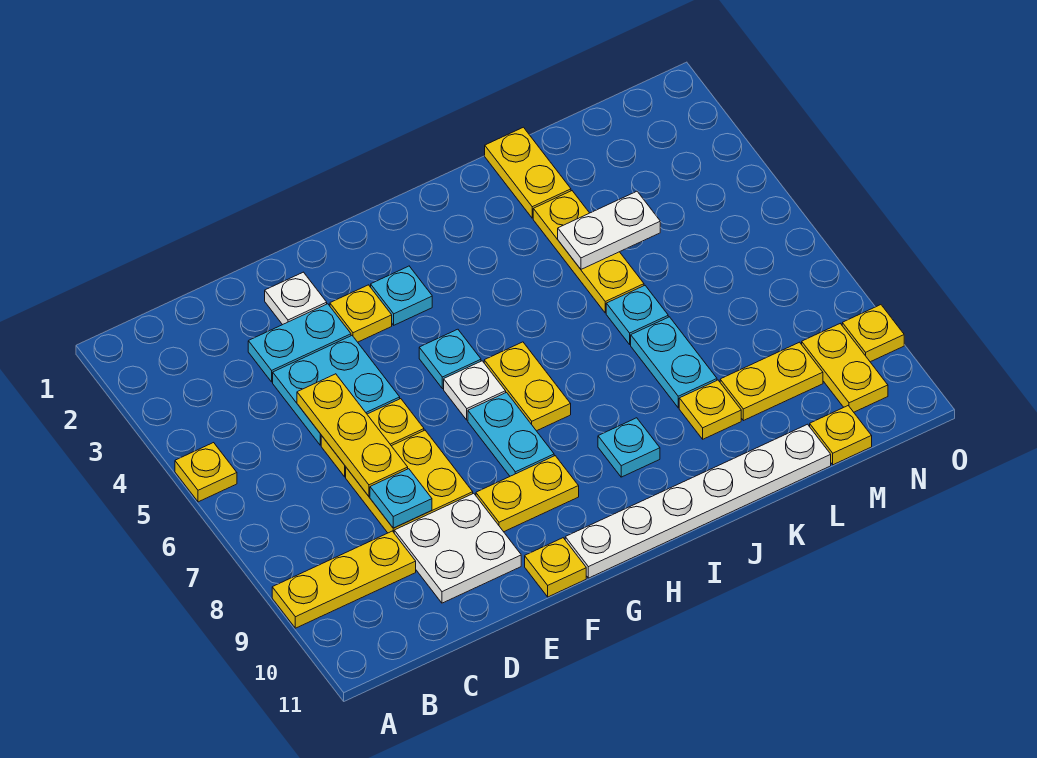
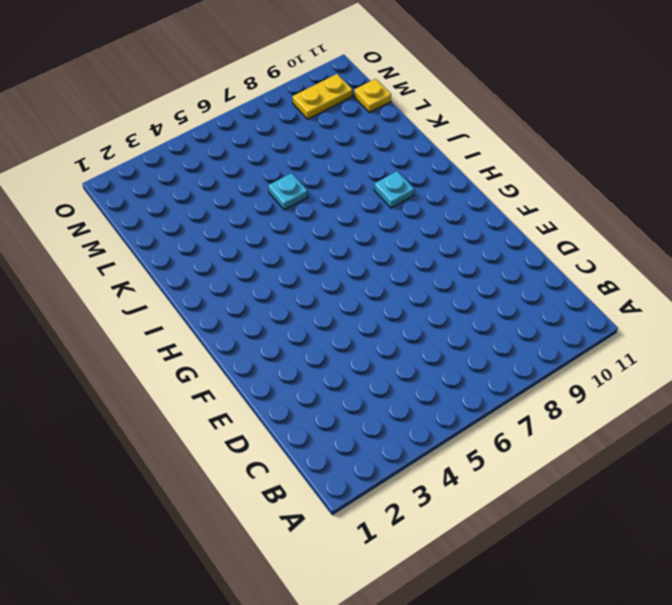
none -> yellow 1x1 plate [175,443,237,502]
none -> yellow 1x3 plate [272,531,416,628]
none -> cyan 1x2 plate [248,304,351,382]
none -> cyan 2x2 plate [273,336,400,445]

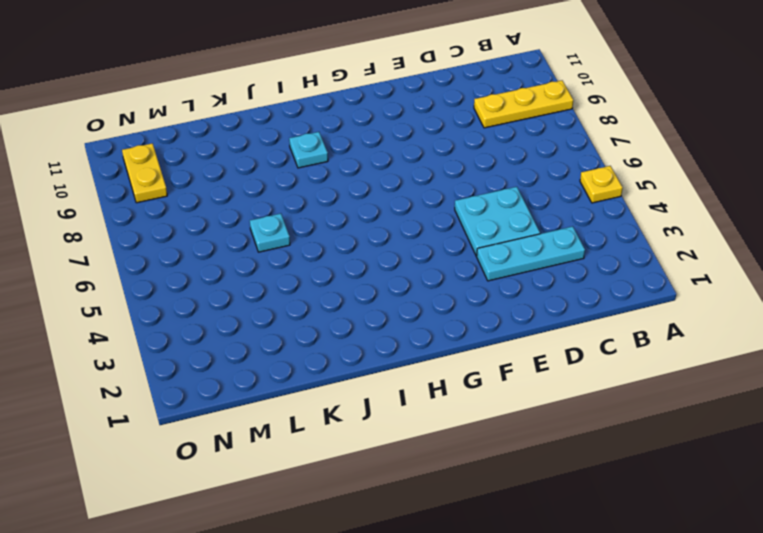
cyan 1x3 plate [477,226,585,281] -> cyan 1x2 plate [248,304,351,382]
none -> yellow 1x2 plate [321,399,424,477]
none -> yellow 2x2 plate [346,430,473,533]
none -> white 2x2 plate [394,493,521,603]
none -> white 1x1 plate [265,272,327,325]

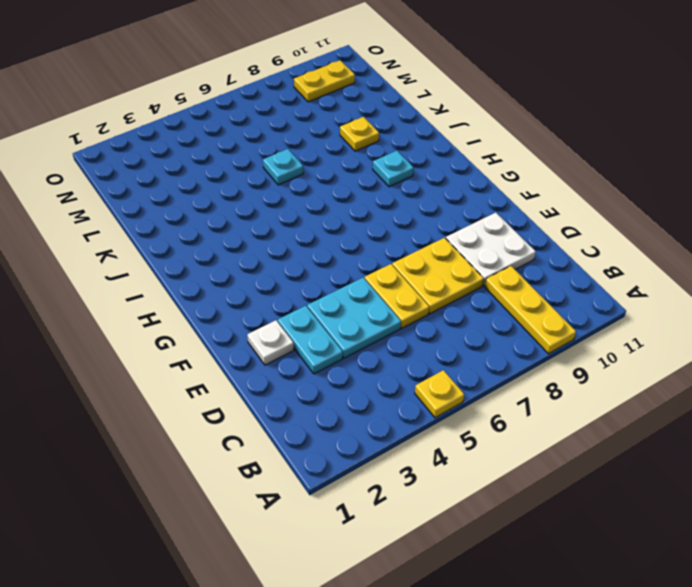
none -> yellow 1x1 plate [330,285,392,342]
none -> yellow 1x2 plate [476,456,579,532]
none -> yellow 1x1 plate [525,538,586,597]
none -> cyan 1x1 plate [371,266,432,325]

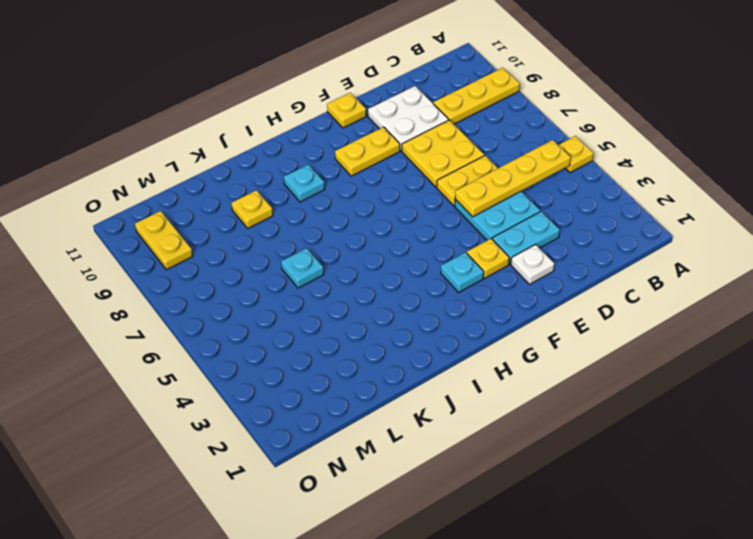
yellow 1x4 plate [455,140,571,217] -> yellow 1x3 plate [297,374,408,496]
none -> cyan 1x1 plate [419,329,481,389]
none -> white 1x1 plate [444,361,506,420]
none -> cyan 1x2 plate [468,393,554,476]
none -> white 1x6 plate [565,424,831,578]

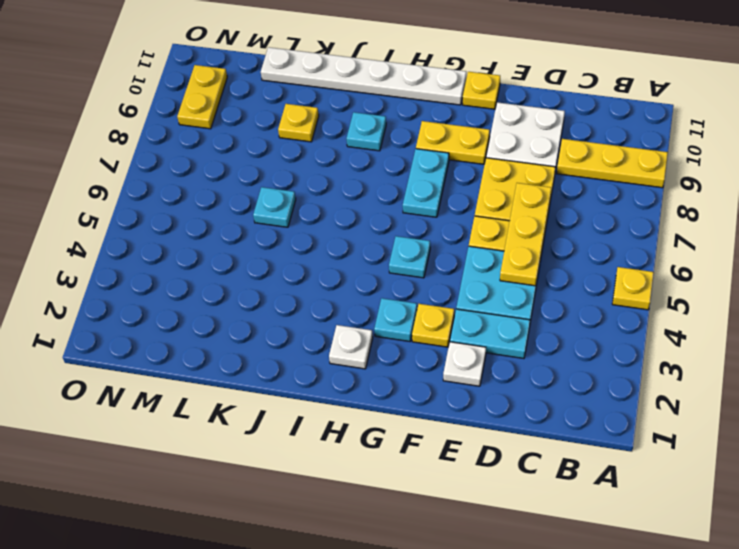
white 1x1 plate [329,325,373,369] -> white 1x1 plate moved to [444,361,506,420]
none -> yellow 1x2 plate [484,342,571,431]
none -> yellow 1x2 plate [485,127,571,218]
none -> yellow 1x3 plate [533,191,644,313]
none -> cyan 1x2 plate [631,317,717,408]

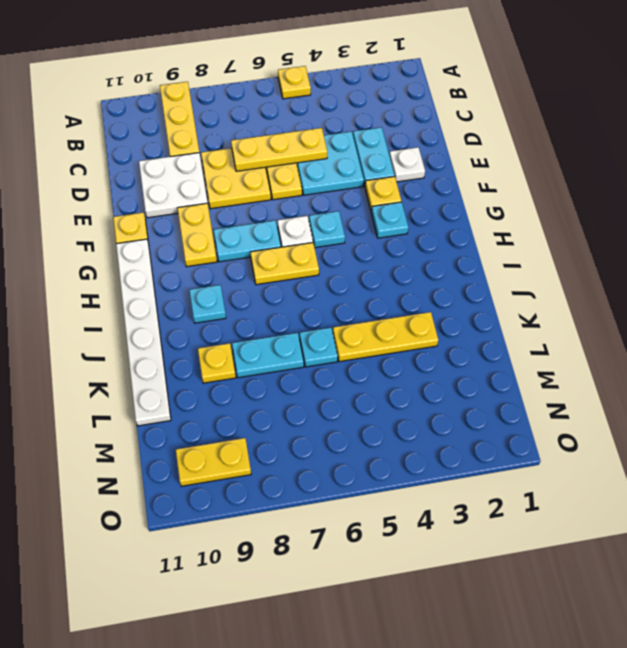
none -> yellow 1x2 plate [485,127,571,218]
none -> yellow 1x2 plate [720,342,823,421]
none -> yellow 1x1 plate [810,406,872,465]
none -> yellow 1x1 plate [842,305,904,362]

